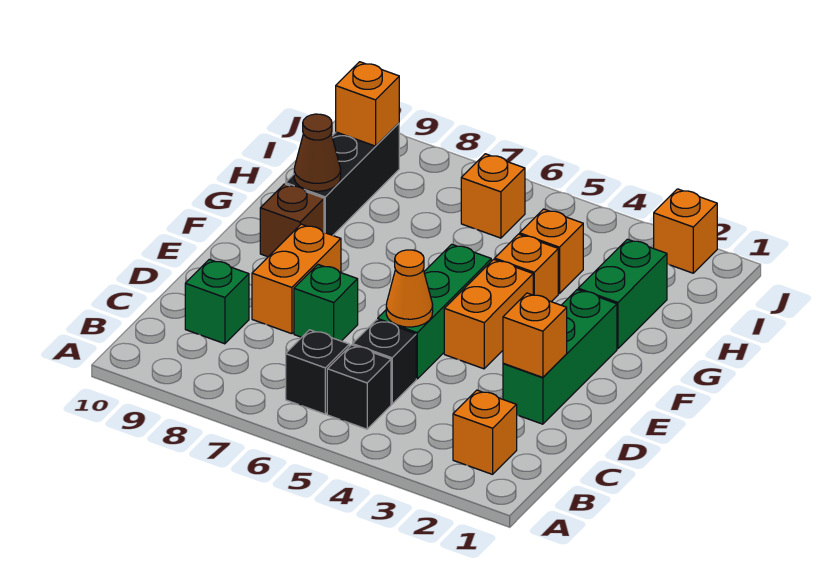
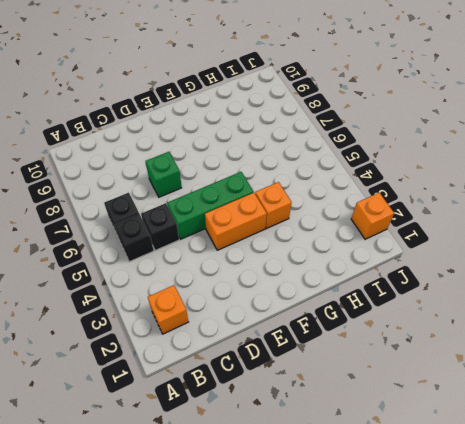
none -> green 1x1 brick [185,259,249,344]
none -> green 1x3 brick [503,290,617,424]
none -> orange 1x2 brick [252,224,341,334]

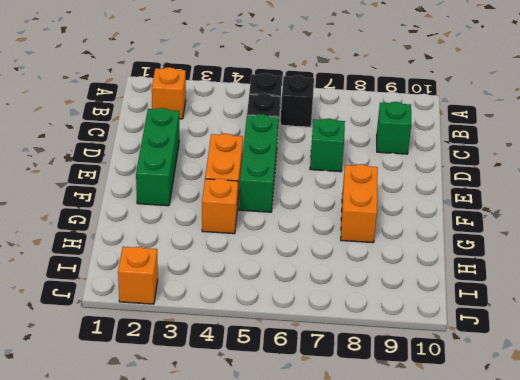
orange 1x2 brick [341,164,378,243] -> orange 1x2 brick moved to [252,224,341,334]
none -> brown 1x1 brick [260,184,324,257]
none -> green 1x2 brick [578,239,667,349]
none -> black 1x3 brick [286,123,399,235]

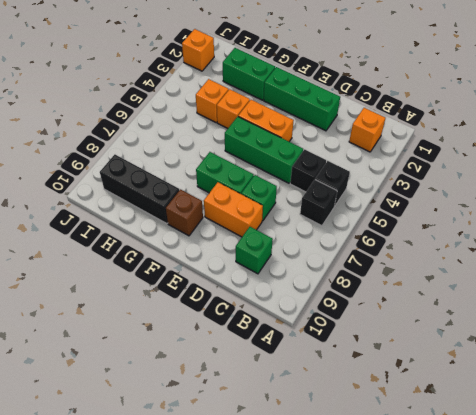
green 1x2 brick [196,152,254,194] -> none
none -> orange 1x1 brick [461,154,525,238]
none -> orange 1x1 brick [503,293,567,377]
none -> orange 1x1 cone [386,250,433,327]

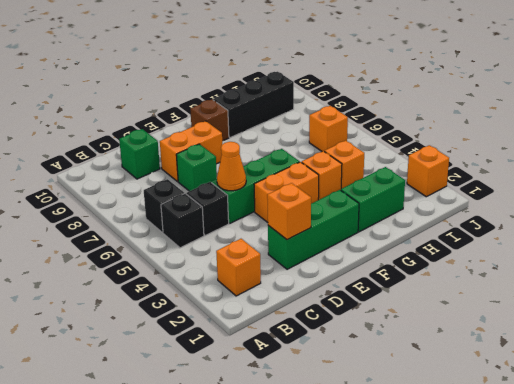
none -> brown 1x1 cone [294,114,341,191]
none -> orange 1x1 brick [336,62,399,146]

